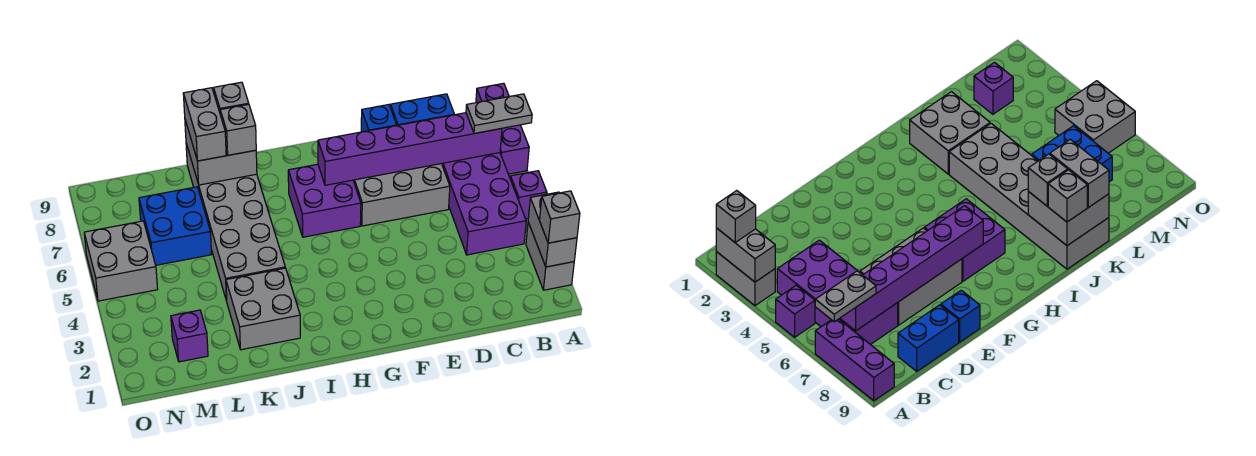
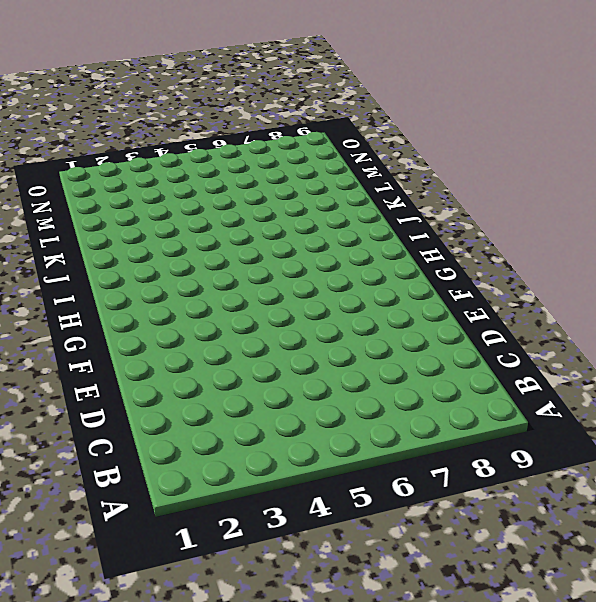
none -> grey 1x2 brick [526,222,574,290]
none -> purple 1x1 brick [510,171,547,219]
none -> purple 1x3 brick [476,83,529,174]

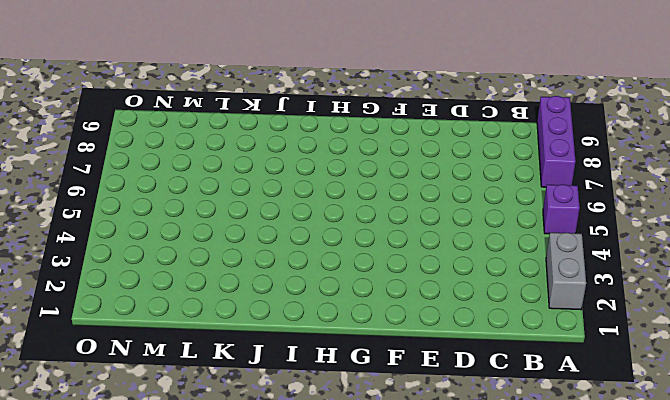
none -> purple 2x4 brick [442,153,526,255]
none -> blue 1x2 brick [390,94,454,125]
none -> grey 2x3 brick [353,164,450,226]

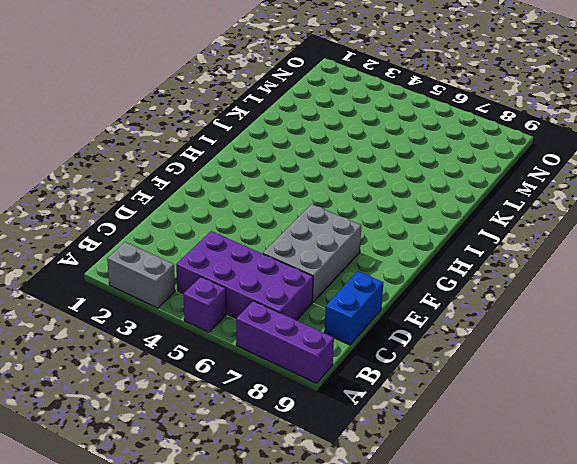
none -> blue 1x1 brick [361,105,397,132]
none -> purple 2x2 brick [288,164,361,237]
none -> grey 2x2 brick [226,268,300,350]

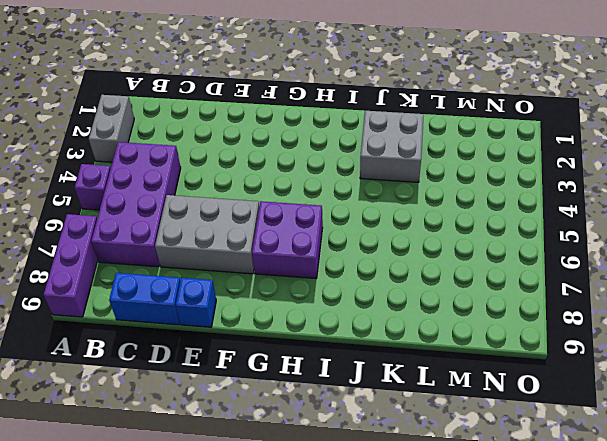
none -> grey 2x6 brick [186,143,285,301]
none -> blue 2x2 brick [139,187,212,265]
none -> purple 1x1 brick [171,310,208,362]

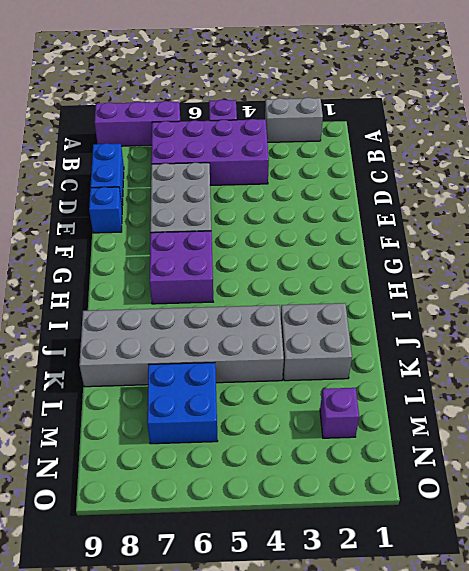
none -> grey 2x2 brick [84,221,158,301]
none -> grey 1x2 brick [528,192,577,267]
none -> purple 1x6 brick [318,113,502,185]

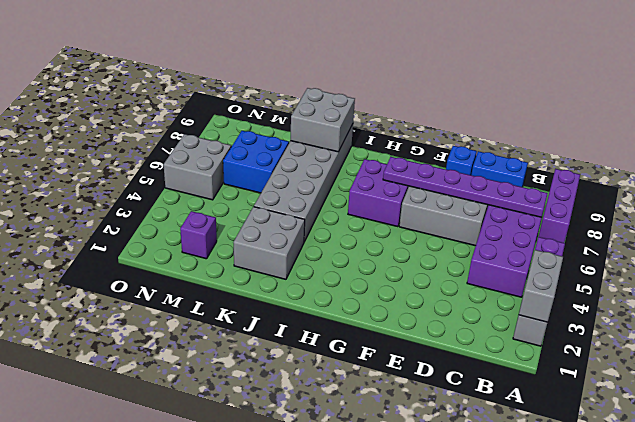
purple 1x6 plate [383,157,548,217] -> purple 1x6 brick [318,113,502,185]
none -> grey 1x1 brick [539,191,580,243]
none -> grey 1x2 plate [466,94,532,133]
none -> grey 1x1 brick [220,104,256,155]

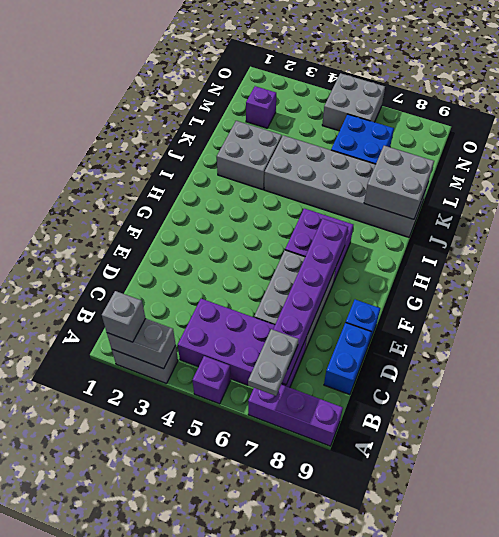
none -> grey 1x1 brick [220,104,256,155]
none -> grey 1x1 brick [214,82,249,112]
none -> grey 1x2 brick [183,88,226,161]

